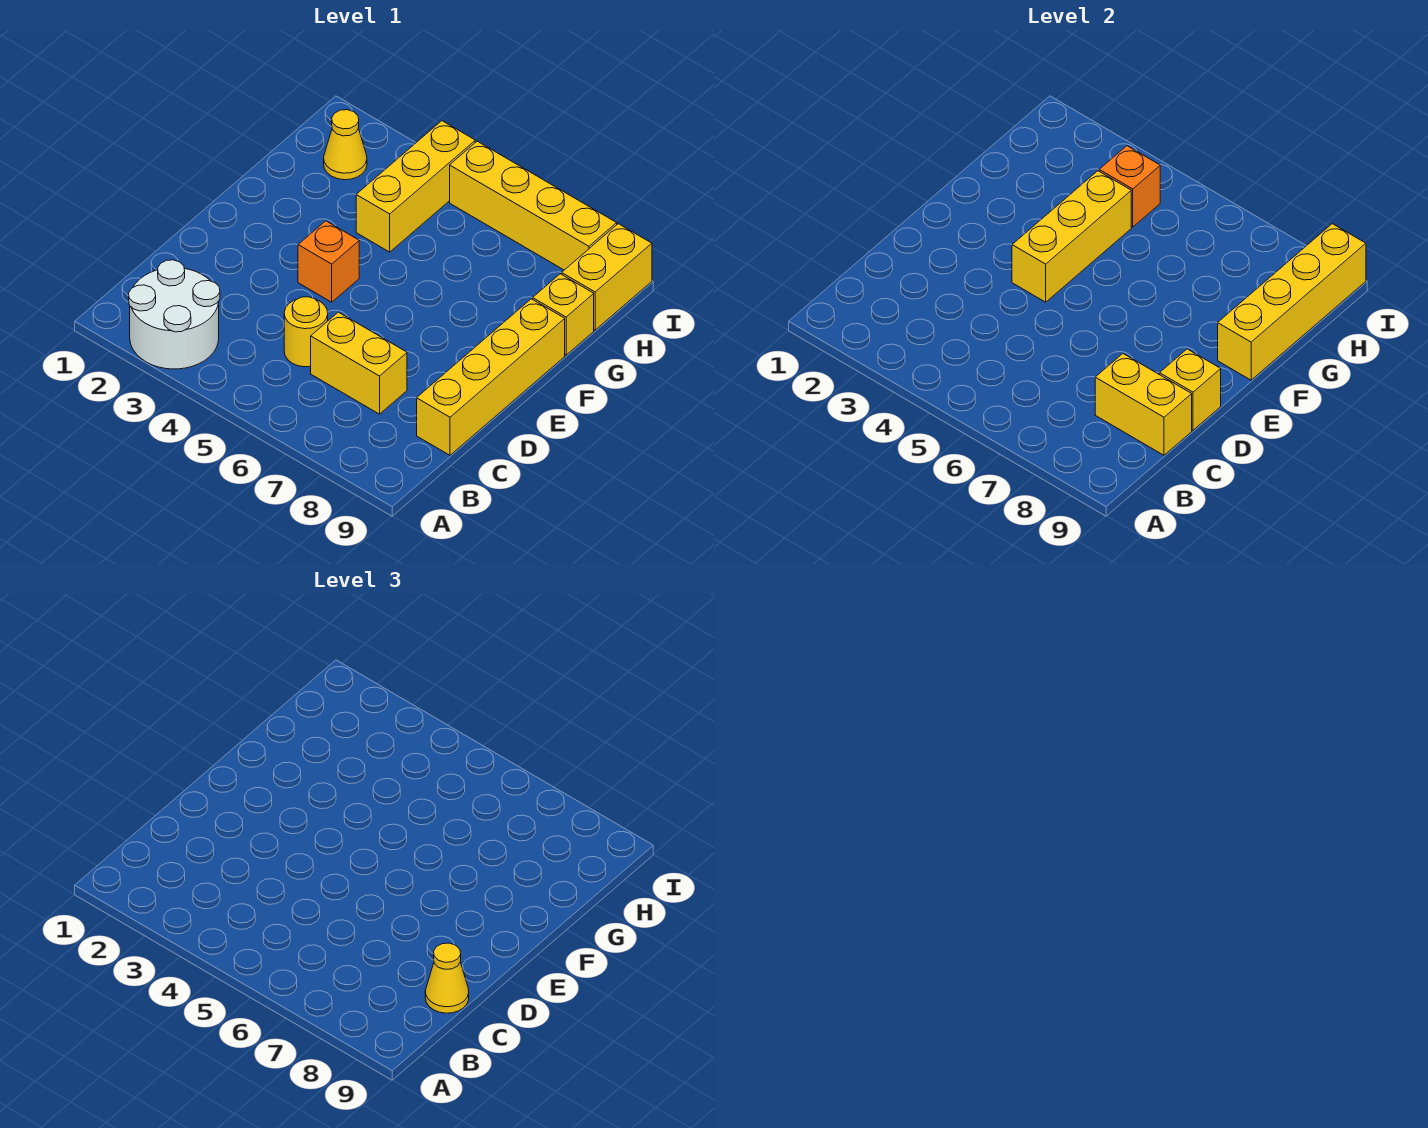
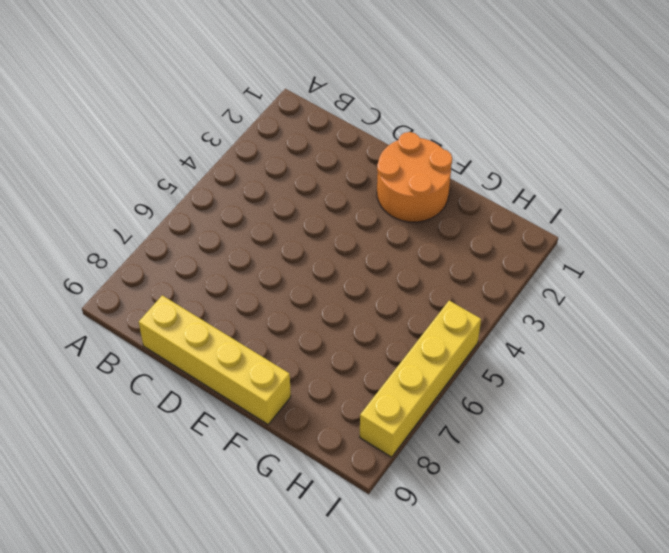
orange 2x2 round brick [377,132,452,222] -> none
none -> white 2x2 round brick [129,260,220,369]
none -> yellow 1x1 round brick [284,297,328,367]
none -> yellow 1x2 brick [311,312,407,414]

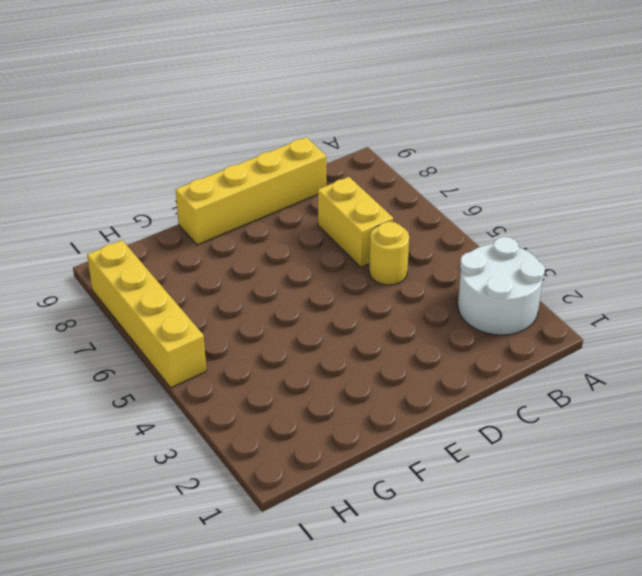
none -> orange 1x1 brick [298,221,359,302]
none -> yellow 1x3 brick [356,121,475,252]
none -> yellow 1x1 brick [533,274,594,355]

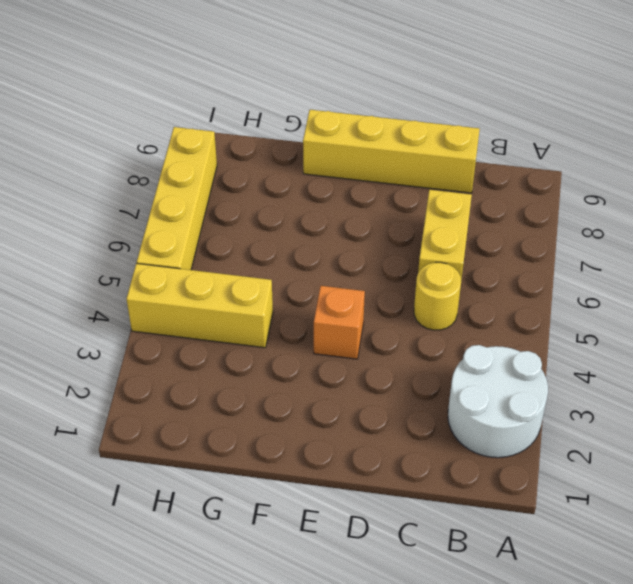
none -> yellow 1x1 brick [533,274,594,355]
none -> yellow 1x1 cone [324,110,367,180]
none -> yellow 1x2 brick [562,224,652,330]

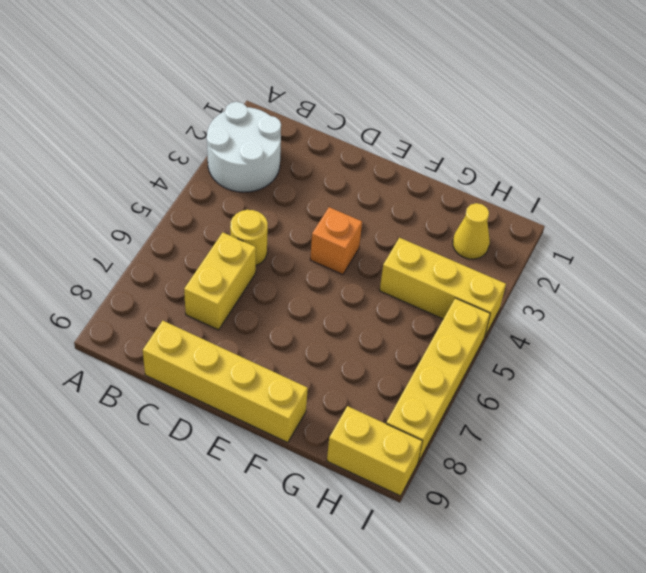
none -> yellow 1x1 brick [533,274,594,355]
none -> yellow 1x2 brick [1095,354,1192,455]
none -> yellow 1x1 brick [1160,349,1221,430]

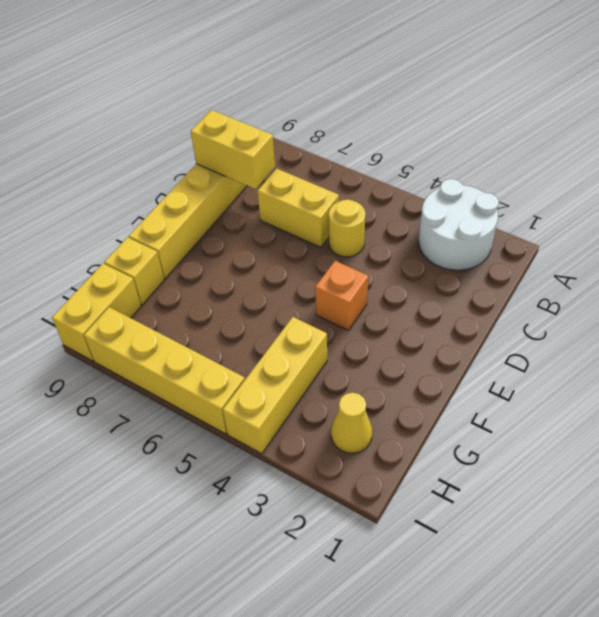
none -> yellow 1x1 brick [1160,349,1221,430]
none -> yellow 1x3 brick [1012,171,1131,302]
none -> yellow 1x4 brick [1218,224,1366,380]

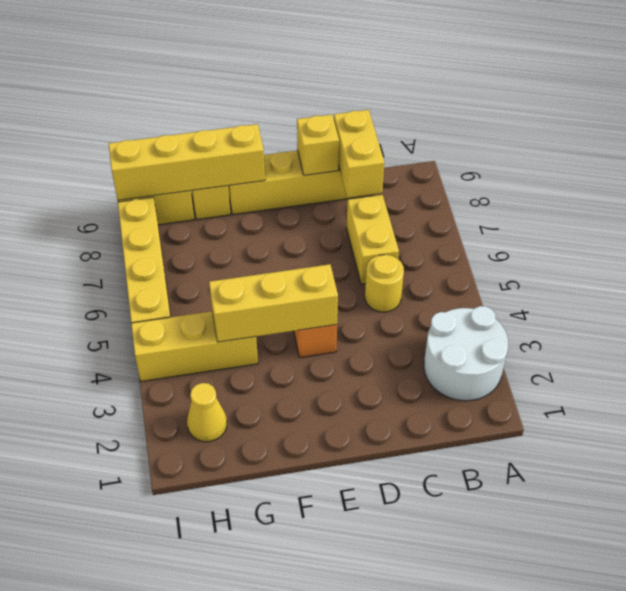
none -> orange 1x1 brick [1099,146,1160,227]
none -> yellow 1x1 cone [425,943,469,1013]

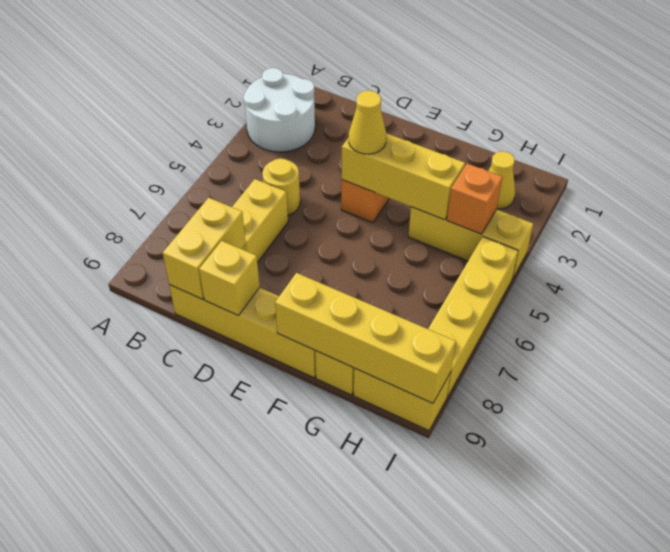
yellow 1x1 cone [349,90,386,154] -> yellow 1x1 cone moved to [425,943,469,1013]

